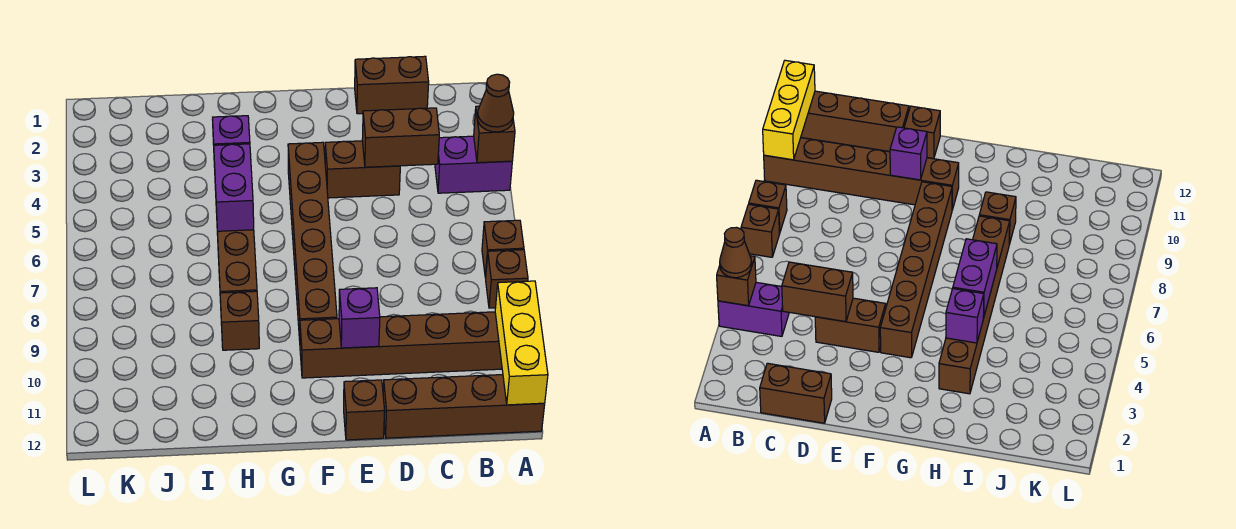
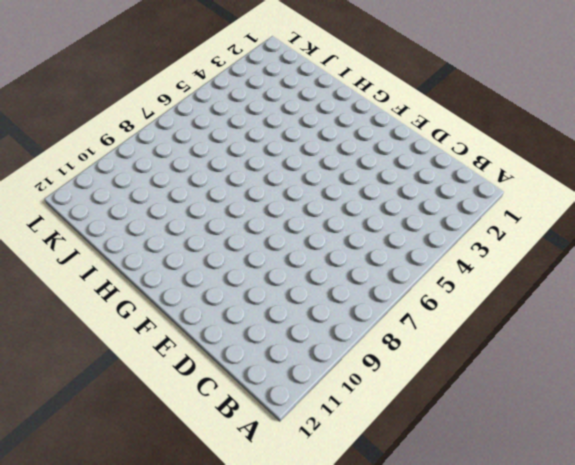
none -> purple 1x2 brick [435,136,512,193]
none -> brown 1x1 brick [482,220,524,278]
none -> brown 1x1 brick [486,250,528,308]

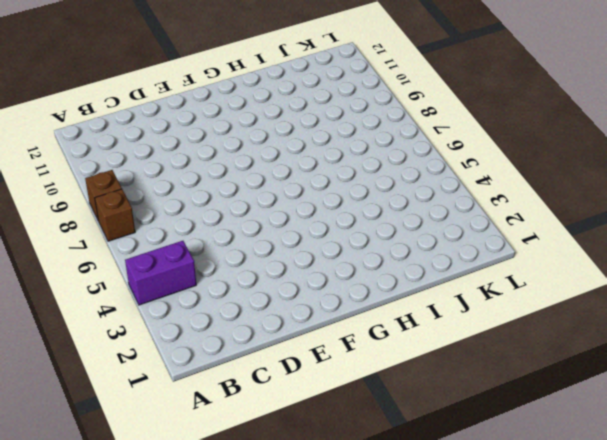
none -> brown 1x6 brick [300,312,502,378]
none -> brown 1x4 brick [383,375,545,438]
none -> brown 1x2 brick [355,56,429,114]

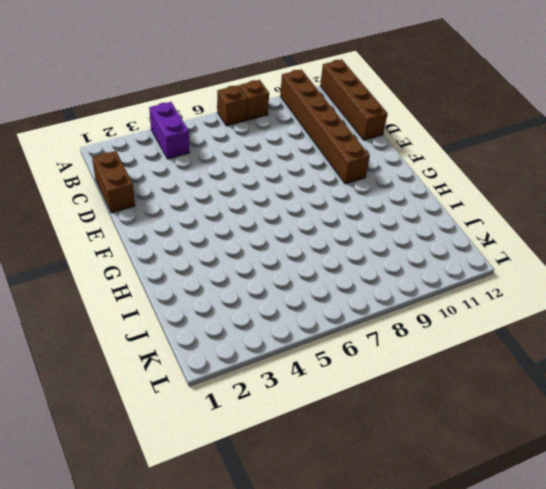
none -> brown 1x2 brick [325,141,400,198]
none -> brown 1x1 brick [344,380,385,440]
none -> brown 1x6 brick [288,142,337,340]

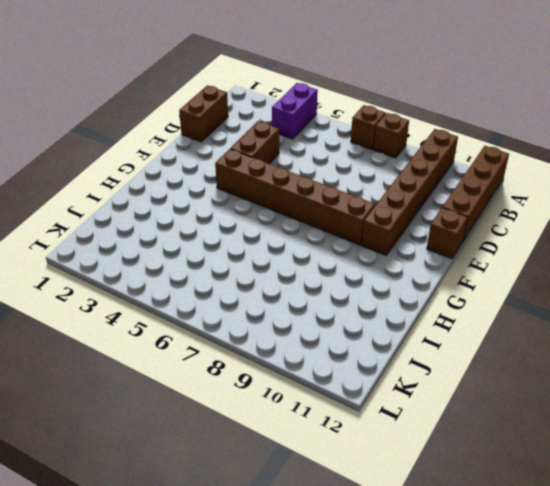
none -> brown 1x6 brick [213,143,257,303]
none -> brown 1x1 brick [220,291,259,350]
none -> brown 1x1 brick [474,106,515,163]

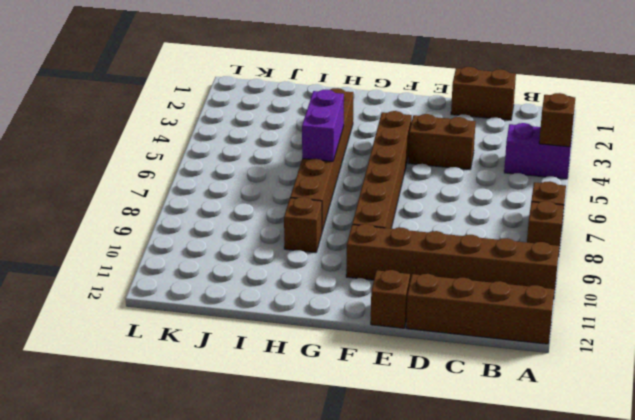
none -> yellow 1x3 brick [495,281,548,405]
none -> brown 1x2 brick [362,108,439,167]
none -> purple 1x1 brick [339,288,380,348]

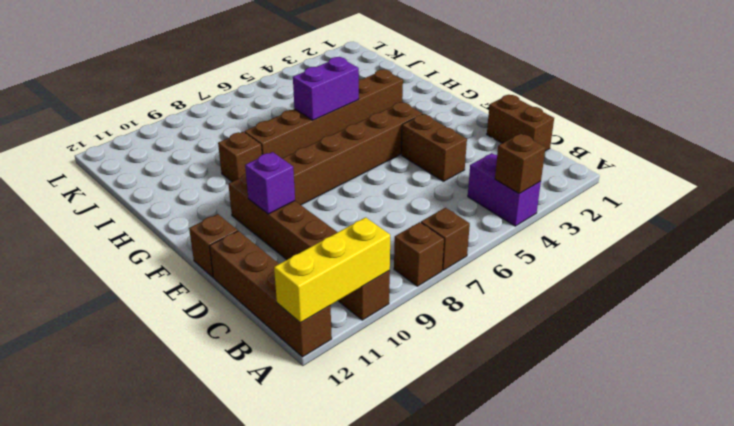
none -> brown 1x2 brick [362,108,439,167]
none -> purple 1x1 brick [213,116,250,145]
none -> brown 1x1 cone [477,74,514,132]

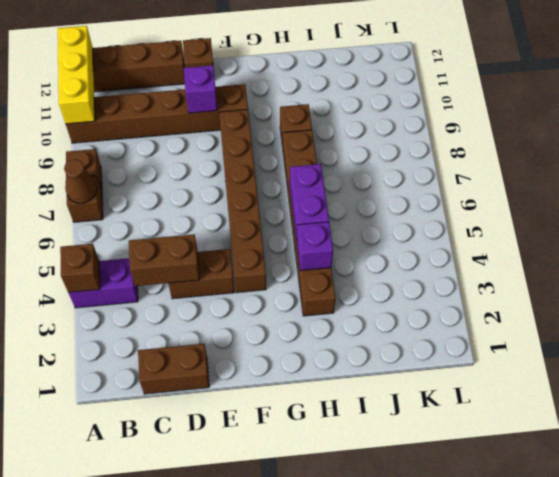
brown 1x1 cone [64,159,97,203] -> brown 1x1 cone moved to [477,74,514,132]

